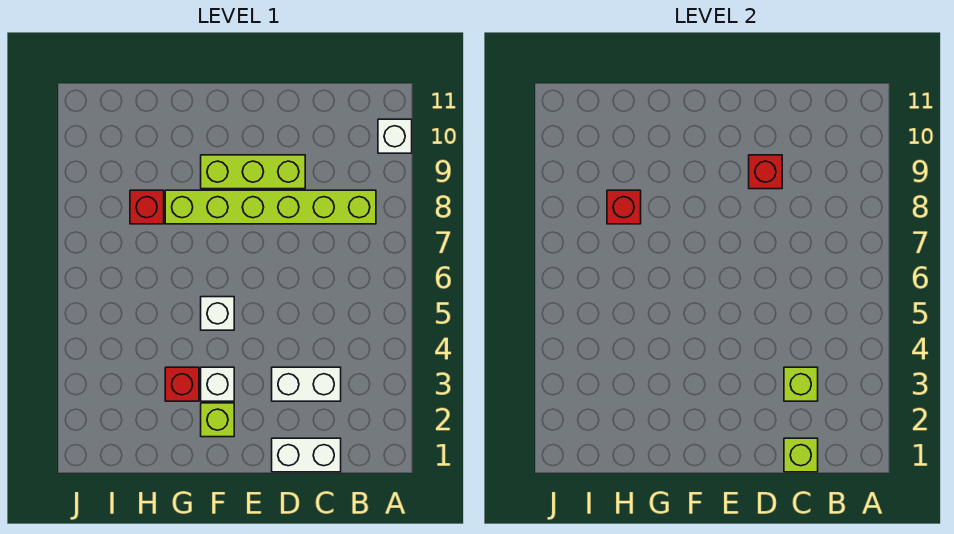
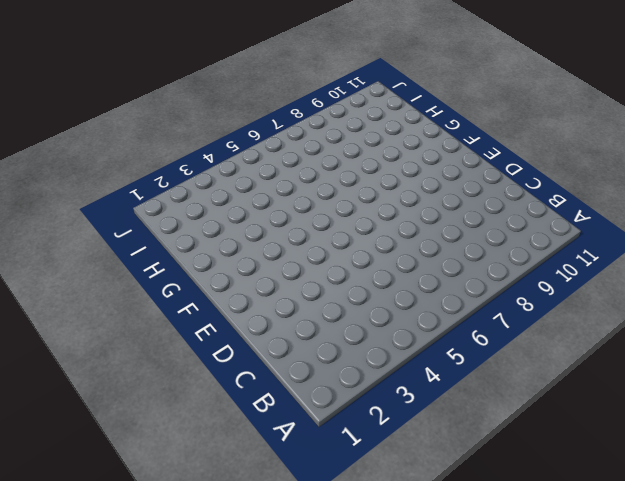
none -> white 1x1 brick [378,119,412,153]
none -> lime 1x6 brick [165,190,376,224]
none -> white 1x2 brick [272,438,341,472]

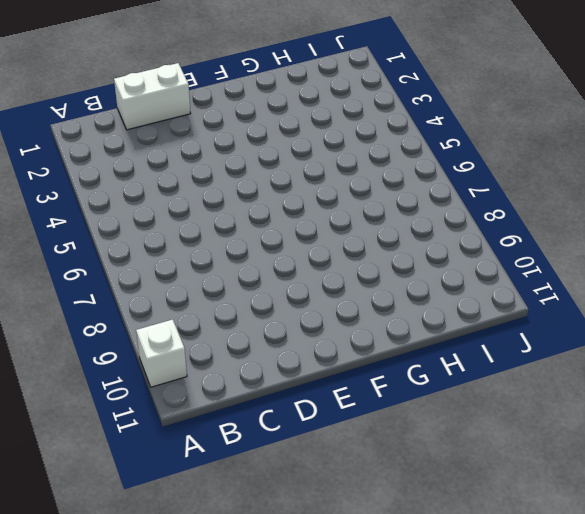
none -> lime 1x6 brick [165,190,376,224]
none -> white 1x2 brick [272,367,341,401]
none -> lime 1x3 brick [201,155,305,189]

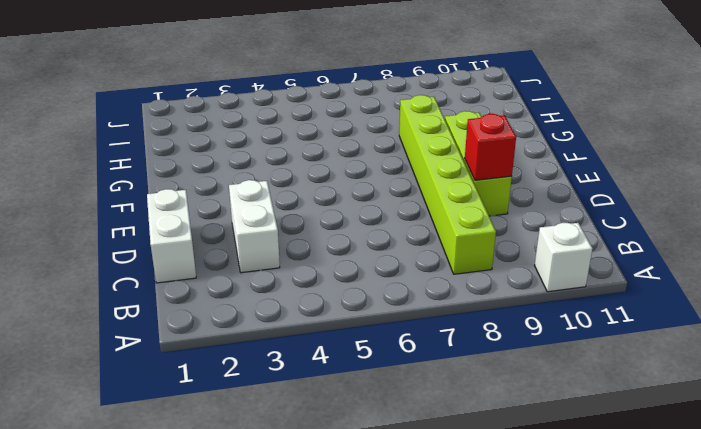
none -> lime 1x1 brick [201,403,234,437]
none -> white 1x1 brick [201,367,234,401]
none -> white 1x1 brick [201,297,234,330]

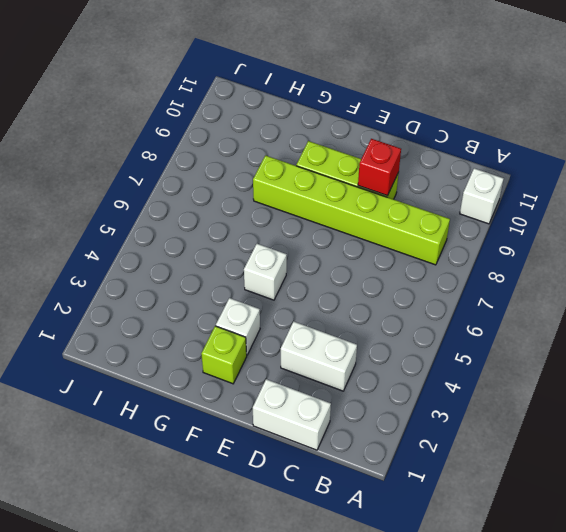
none -> red 1x1 brick [165,367,199,401]
none -> red 1x1 brick [130,190,164,224]
none -> lime 1x1 brick [784,438,818,472]

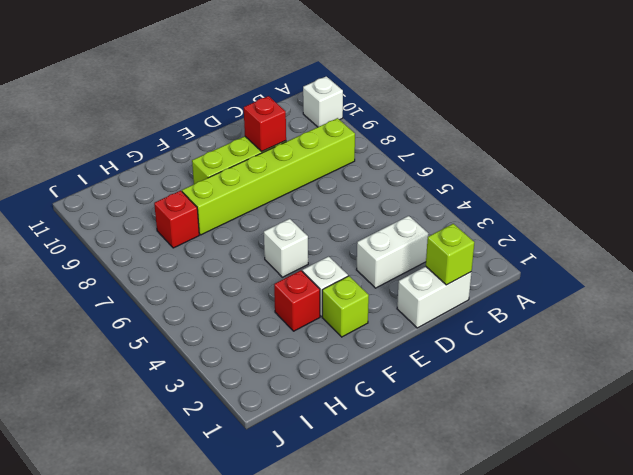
none -> lime 1x1 brick [784,367,818,401]
none -> red 1x1 brick [607,190,641,224]

